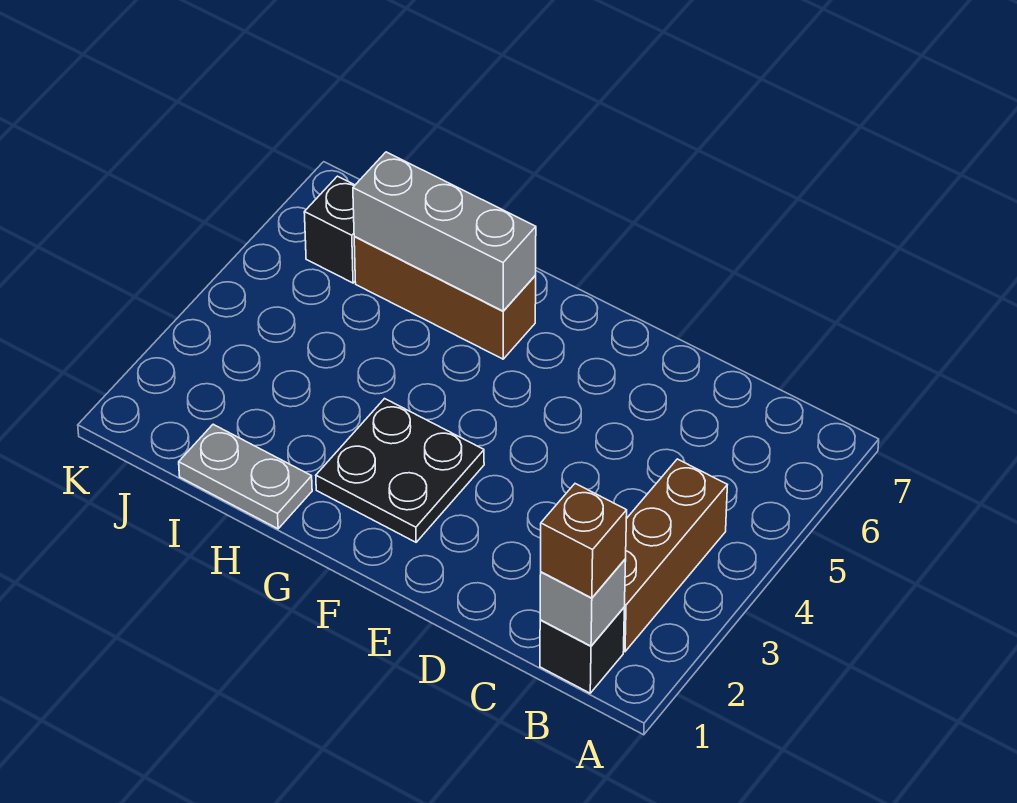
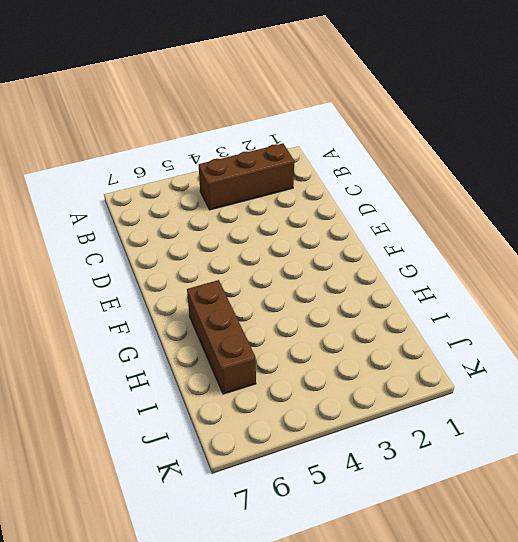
none -> black 1x1 brick [540,608,624,693]
none -> black 2x2 plate [316,399,484,542]

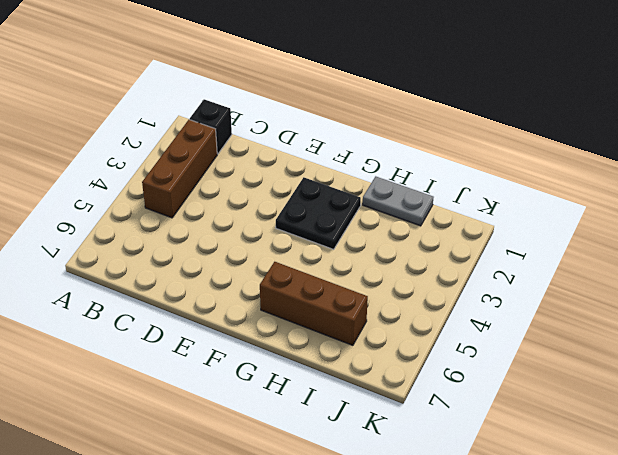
none -> black 1x1 brick [304,176,355,283]
none -> grey 1x1 brick [540,559,626,646]

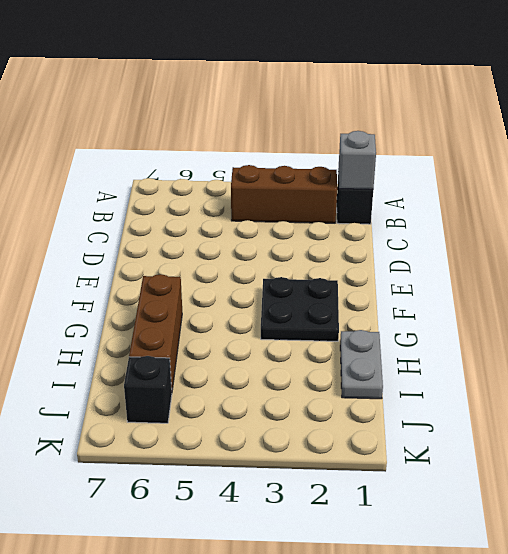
none -> grey 1x3 brick [353,152,536,311]
none -> brown 1x1 brick [541,484,627,598]

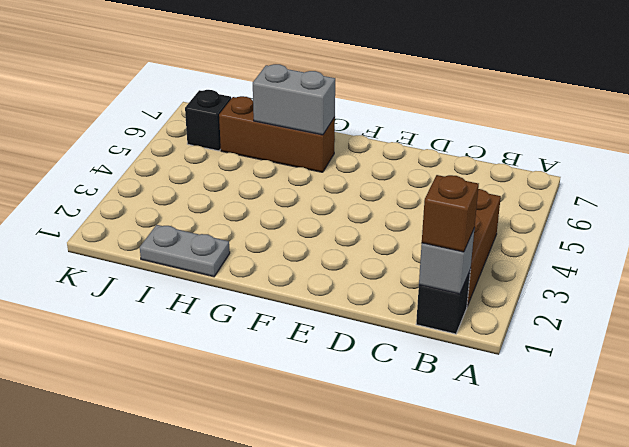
grey 1x2 brick [253,64,335,135] -> grey 1x3 brick [353,152,536,311]
none -> black 2x2 plate [316,399,484,542]

